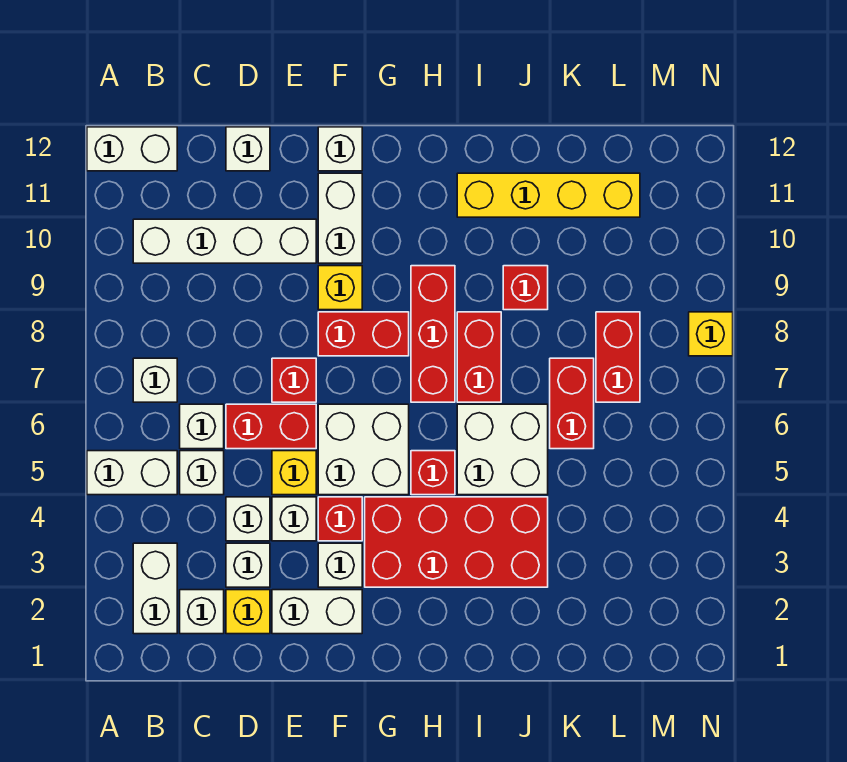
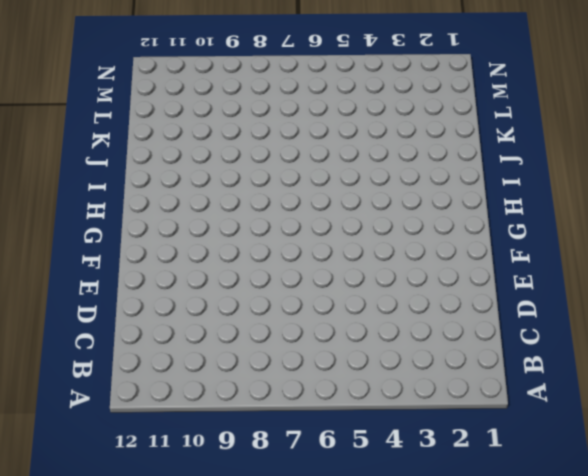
none -> white 1x2 brick [87,451,177,495]
none -> white 1x2 brick [87,127,177,171]
none -> white 1x2 brick [133,543,177,634]
none -> white 1x1 brick [133,358,177,402]

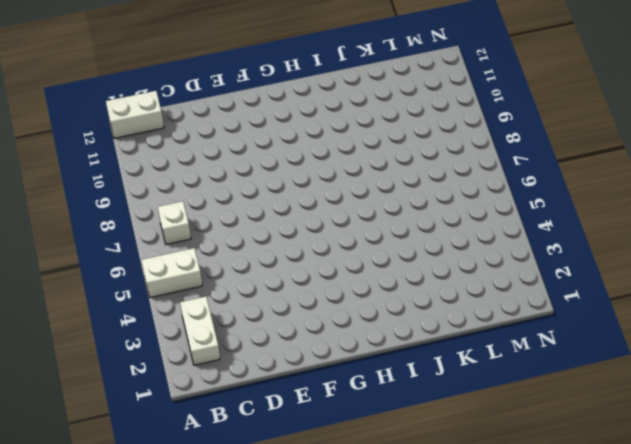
none -> white 1x4 brick [133,219,316,263]
none -> white 1x1 brick [180,590,224,634]
none -> white 1x1 brick [180,451,224,495]
none -> white 1x1 brick [180,404,224,449]

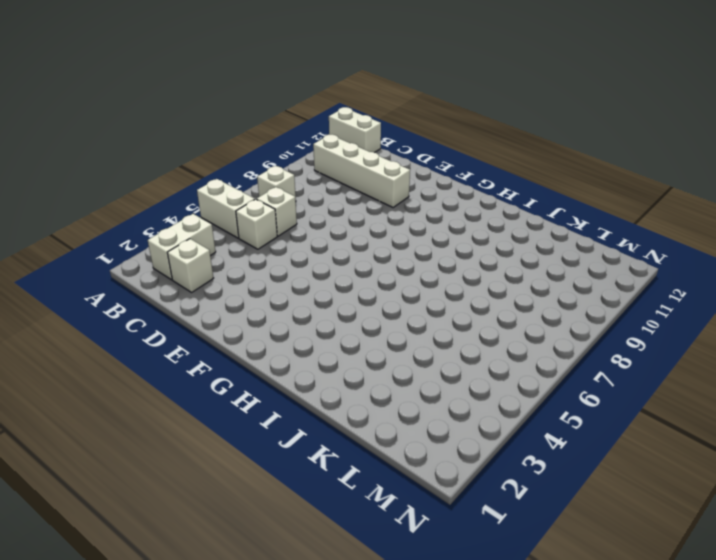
none -> yellow 1x1 brick [226,590,270,634]
none -> white 1x1 brick [226,543,270,587]
none -> white 1x1 brick [226,497,270,541]
none -> red 1x2 brick [226,404,316,449]

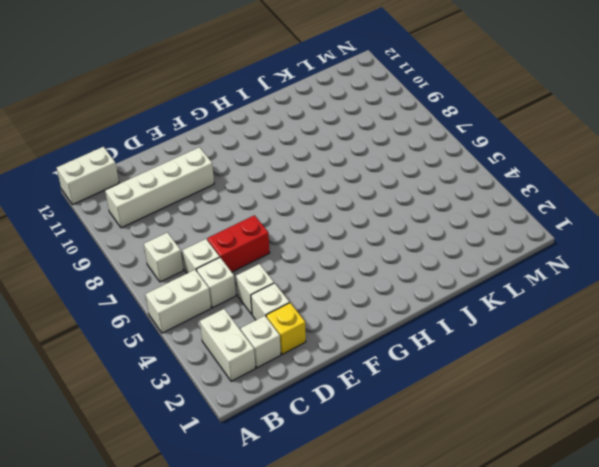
none -> white 1x1 brick [226,127,270,171]
none -> white 1x2 brick [272,590,362,634]
none -> white 1x1 brick [272,497,316,541]
none -> yellow 1x1 brick [272,451,316,495]

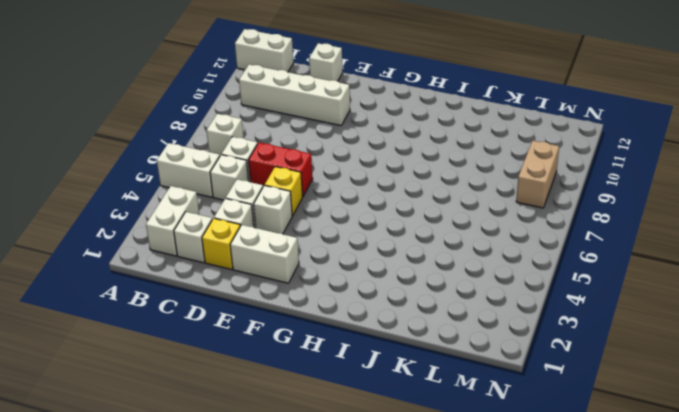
tan 1x2 brick [516,141,559,208] -> none
none -> red 1x1 brick [272,358,316,402]
none -> white 1x1 brick [318,543,362,587]
none -> red 1x1 brick [318,497,362,541]
none -> white 2x2 brick [318,404,409,495]

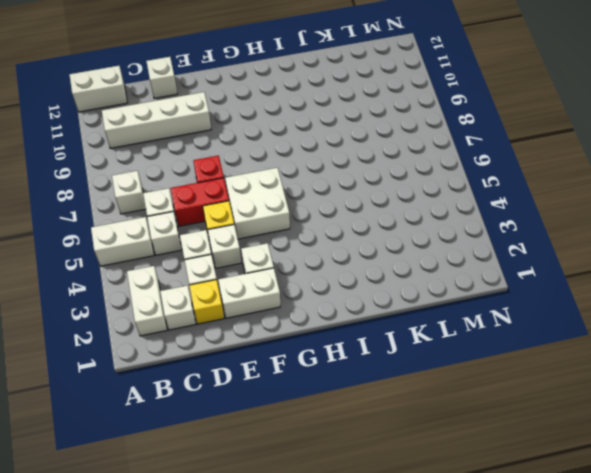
none -> red 1x1 brick [318,497,362,541]
none -> red 1x2 brick [318,312,409,356]
none -> yellow 1x1 brick [318,266,362,310]
none -> white 1x2 brick [318,173,362,263]

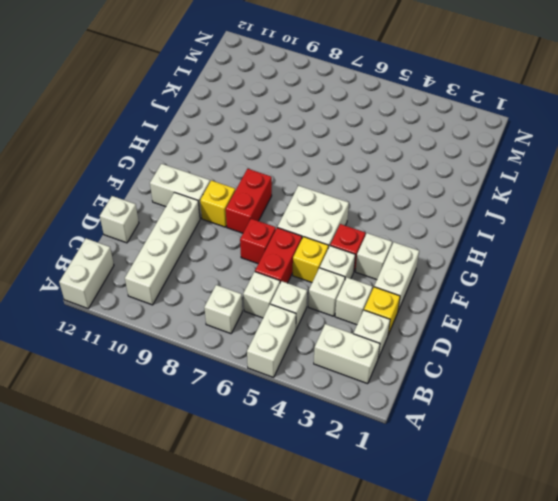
none -> white 1x1 brick [318,127,362,171]
none -> red 2x4 brick [365,497,548,587]
none -> red 1x1 brick [411,451,455,495]
none -> red 1x3 brick [411,266,455,402]

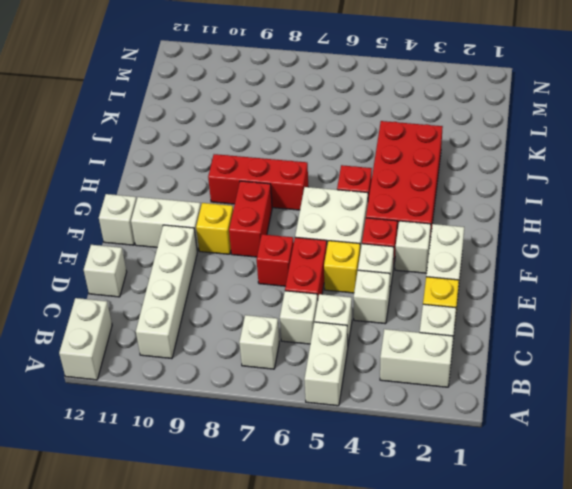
none -> white 1x1 brick [226,543,270,587]
none -> white 2x2 brick [457,404,548,495]
none -> red 1x2 brick [457,312,501,402]
none -> yellow 1x4 brick [457,173,640,217]

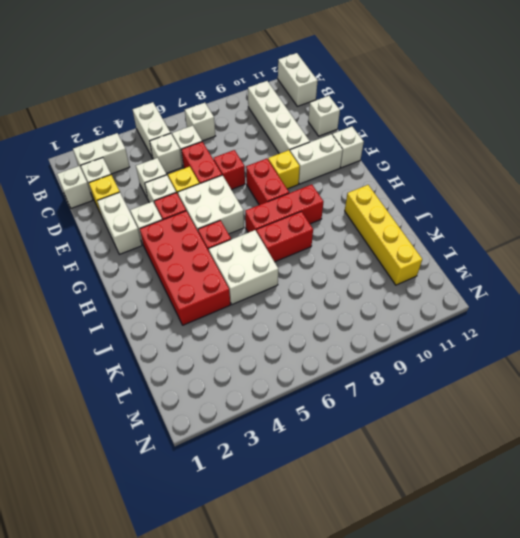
white 1x1 brick [57,166,93,208] -> white 1x1 brick moved to [226,543,270,587]
none -> red 1x1 brick [503,266,548,310]
none -> red 1x2 brick [550,358,594,449]
none -> red 1x2 brick [596,312,640,402]
none -> yellow 1x1 brick [689,312,733,356]

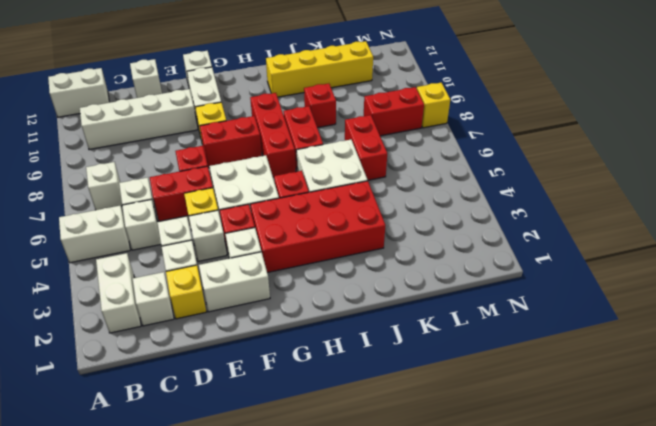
red 1x2 brick [364,87,424,136] -> red 1x2 brick turned to [596,312,640,402]

